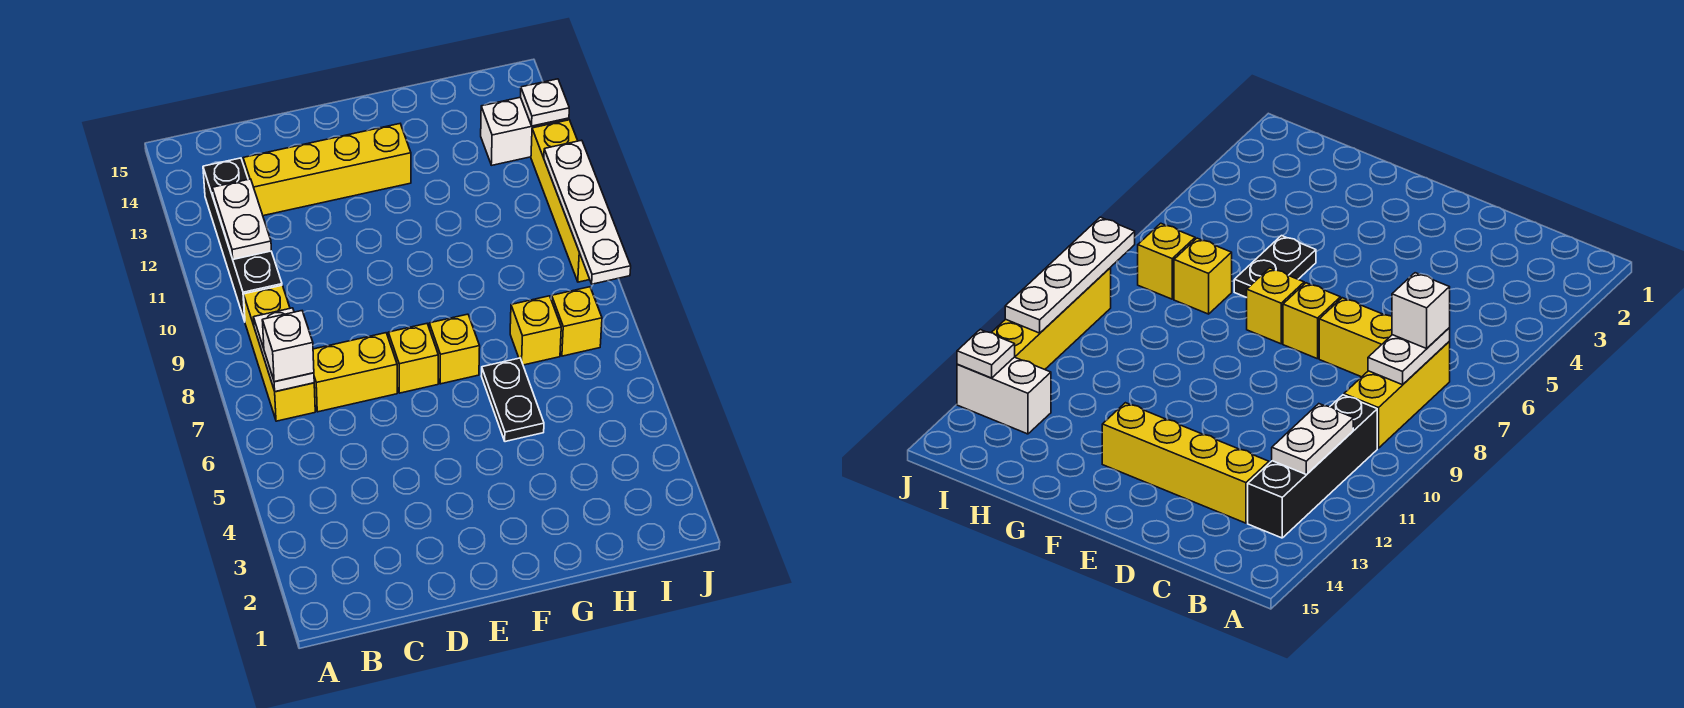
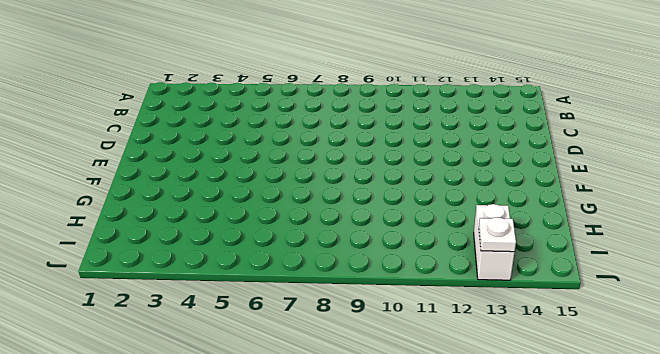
none -> yellow 1x3 brick [244,286,315,421]
none -> black 1x4 brick [203,158,282,321]
none -> yellow 1x2 brick [313,333,397,412]

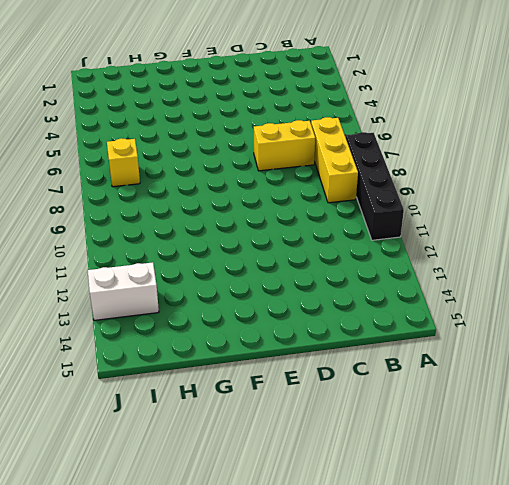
black 1x4 brick [346,132,404,240] -> black 1x4 brick moved to [203,158,282,321]
none -> yellow 1x4 brick [243,124,411,216]
none -> yellow 1x1 brick [388,324,438,393]
none -> yellow 1x1 brick [429,314,480,384]

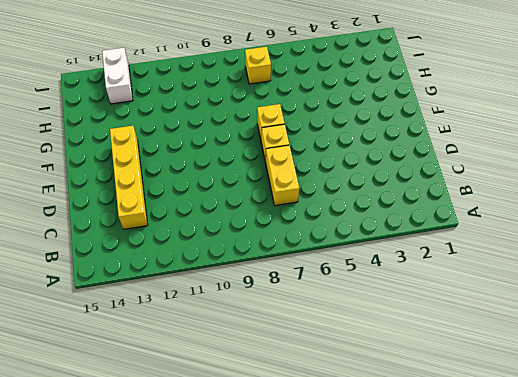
none -> yellow 1x3 brick [244,286,315,421]
none -> black 1x4 brick [203,158,282,321]
none -> black 1x2 plate [482,358,544,442]

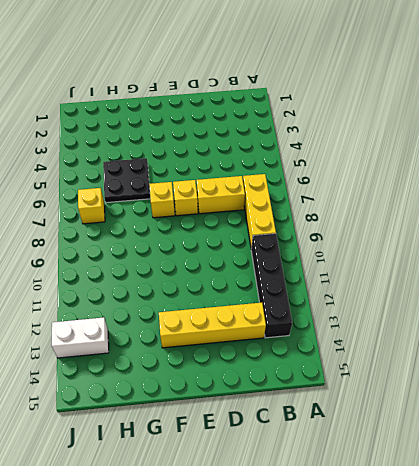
black 2x2 plate [103,158,150,203] -> black 1x2 plate [482,358,544,442]
none -> yellow 1x1 brick [510,296,561,365]
none -> yellow 1x4 brick [531,120,590,282]
none -> white 1x2 plate [253,308,314,392]

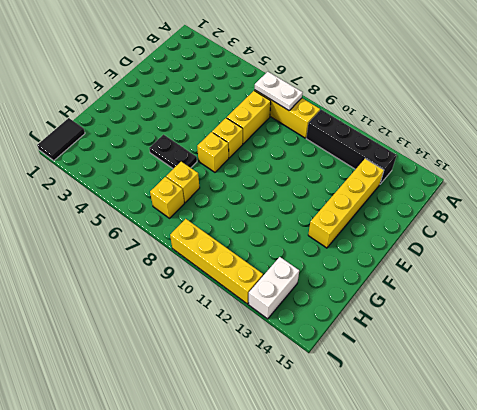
black 1x2 tile [37,118,85,161] -> none
none -> white 1x2 plate [212,179,271,259]
none -> white 1x4 plate [544,140,631,284]
none -> white 1x1 plate [521,79,569,126]

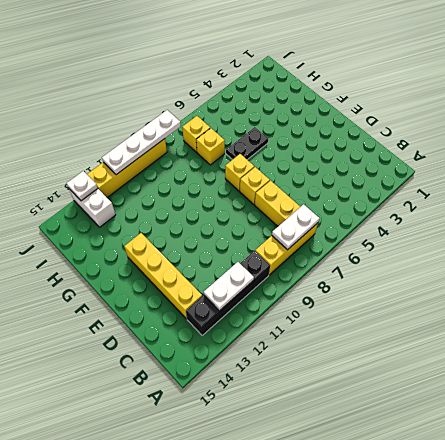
none -> white 1x1 brick [262,311,314,382]

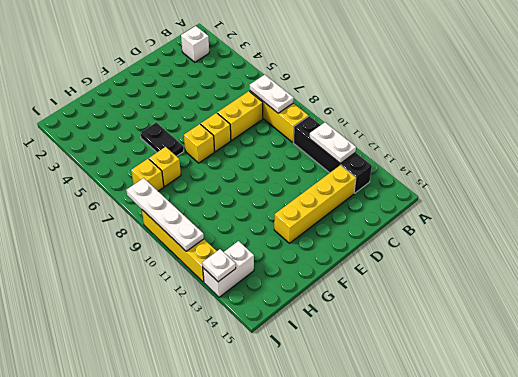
white 1x1 brick [181,26,209,62] -> white 1x1 brick moved to [262,311,314,382]

